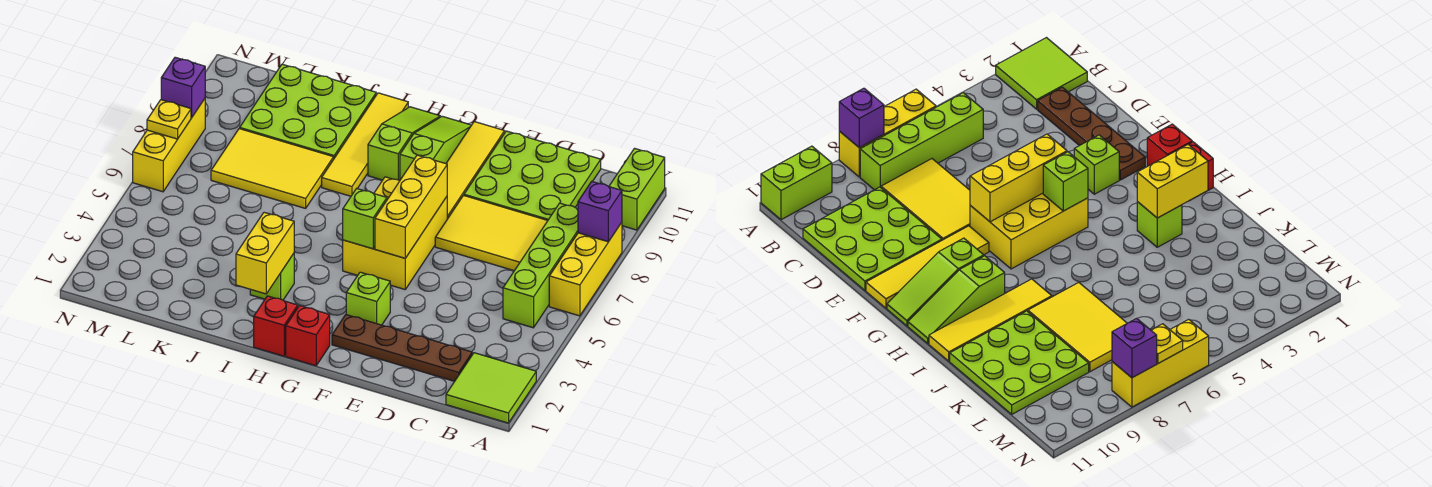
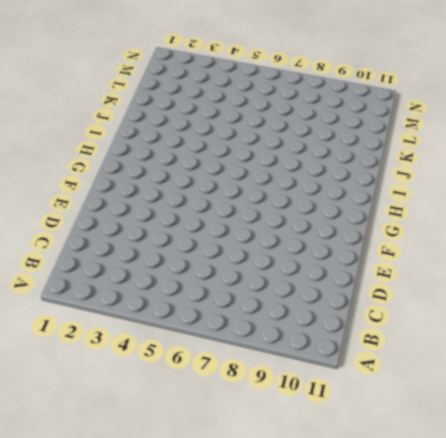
none -> lime 2x2 tile [446,353,536,423]
none -> yellow 1x3 brick [549,222,622,316]
none -> lime 1x2 brick [609,148,665,230]

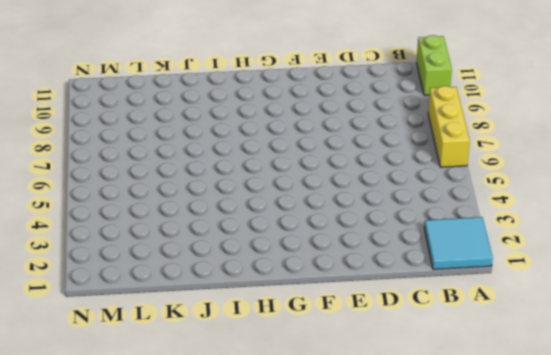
cyan 2x2 tile [424,217,493,269] -> lime 2x2 tile [446,353,536,423]
none -> lime 1x4 brick [503,203,578,328]
none -> brown 1x4 plate [332,315,472,381]
none -> yellow 2x3 tile [435,195,548,271]

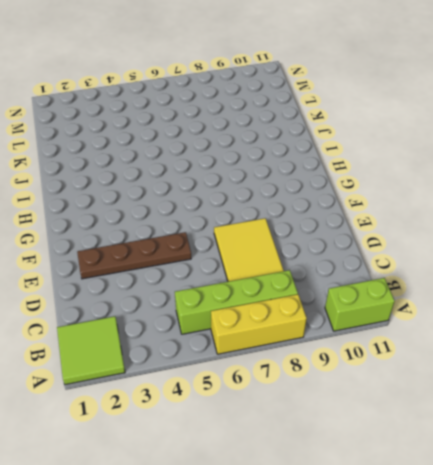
brown 1x4 plate [77,232,191,279] -> brown 1x4 plate turned to [332,315,472,381]
none -> lime 3x3 plate [464,131,601,220]
none -> lime 1x1 brick [346,272,390,325]
none -> yellow 2x3 brick [343,177,447,289]

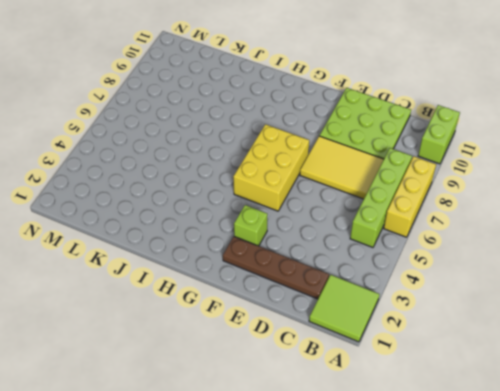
none -> yellow 1x4 tile [446,122,505,219]
none -> red 1x1 brick [286,306,330,366]
none -> lime 1x3 slope [400,116,471,180]

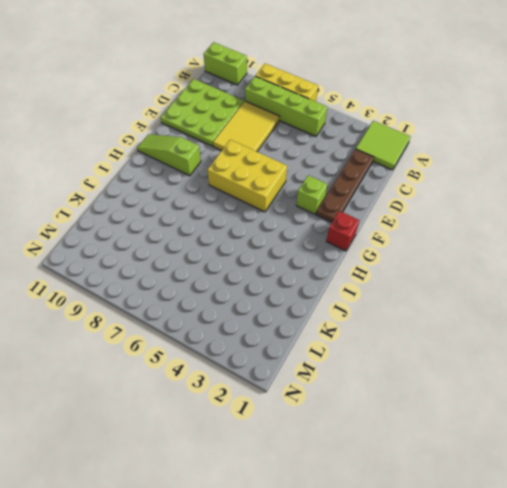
none -> yellow 1x4 tile [446,122,505,219]
none -> red 1x1 brick [254,296,298,356]
none -> lime 1x3 slope [368,107,440,181]

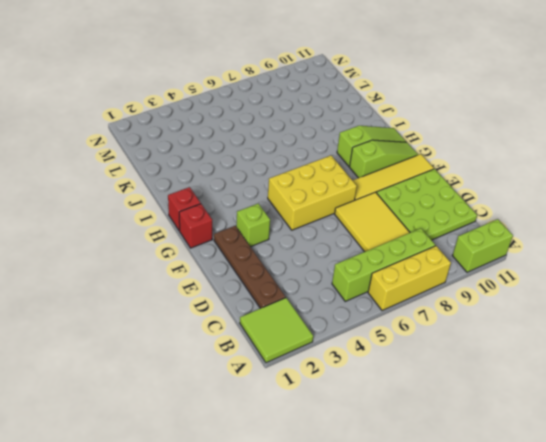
none -> lime 1x1 brick [250,254,294,300]
none -> yellow 1x4 tile [322,93,408,196]
none -> yellow 2x3 tile [211,129,334,208]

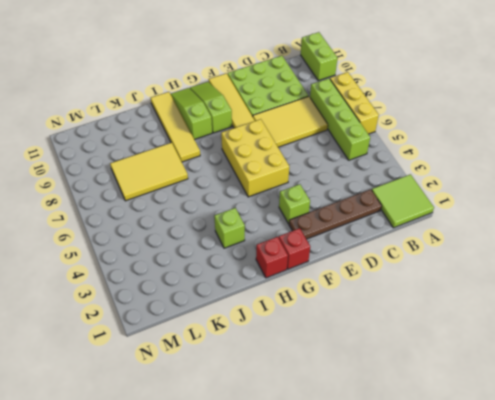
none -> lime 3x3 plate [240,64,376,158]
none -> yellow 1x3 brick [133,99,205,192]
none -> purple 1x1 brick [578,182,622,242]

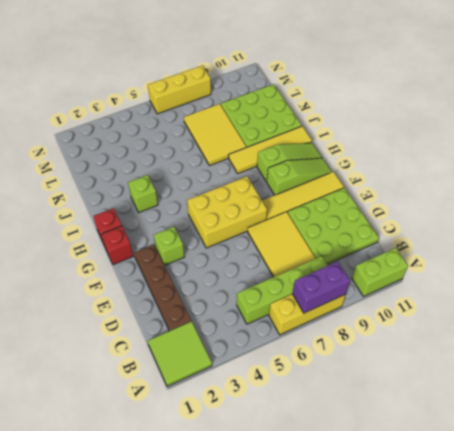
purple 1x2 brick [292,262,350,313] -> purple 1x1 brick [578,182,622,242]
none -> yellow 1x3 brick [375,155,447,258]
none -> lime 1x1 brick [343,189,387,249]
none -> yellow 1x2 brick [236,212,294,294]

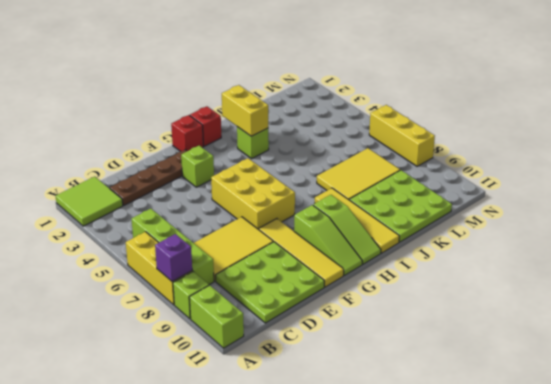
lime 1x1 brick [173,271,209,319] -> lime 1x1 brick moved to [343,189,387,249]
none -> yellow 1x3 brick [375,155,447,258]
none -> yellow 1x1 plate [147,100,191,139]
none -> purple 1x1 brick [161,57,205,118]

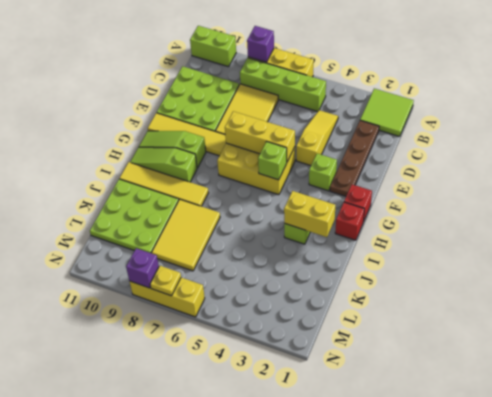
yellow 1x3 slope [296,110,338,166] -> none

